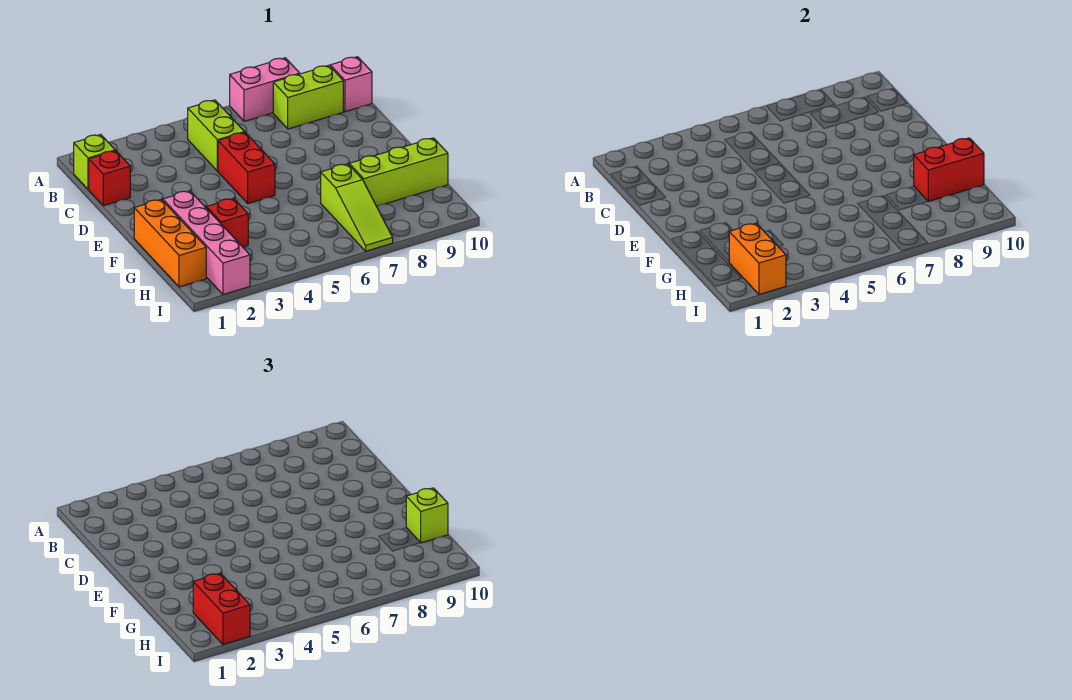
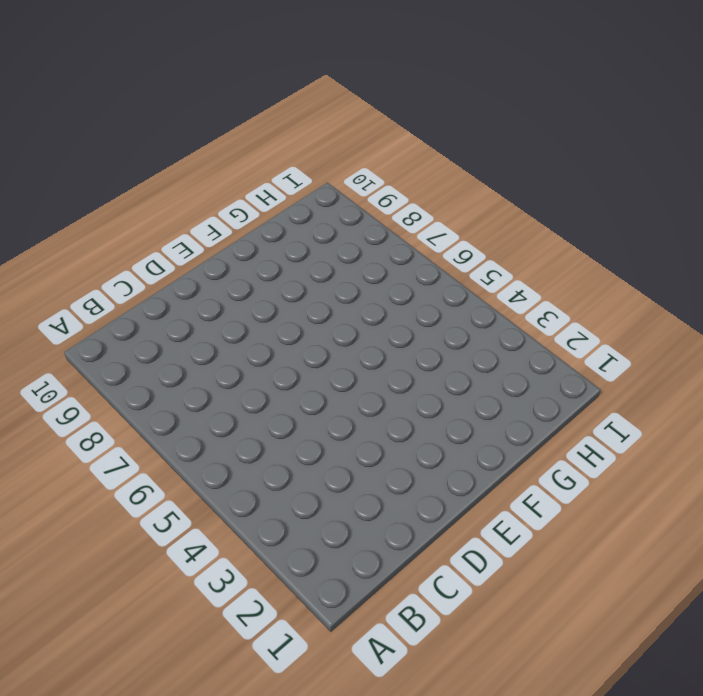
none -> pink 1x2 brick [230,58,300,121]
none -> lime 1x1 brick [74,134,115,190]
none -> lime 1x2 brick [188,100,245,171]

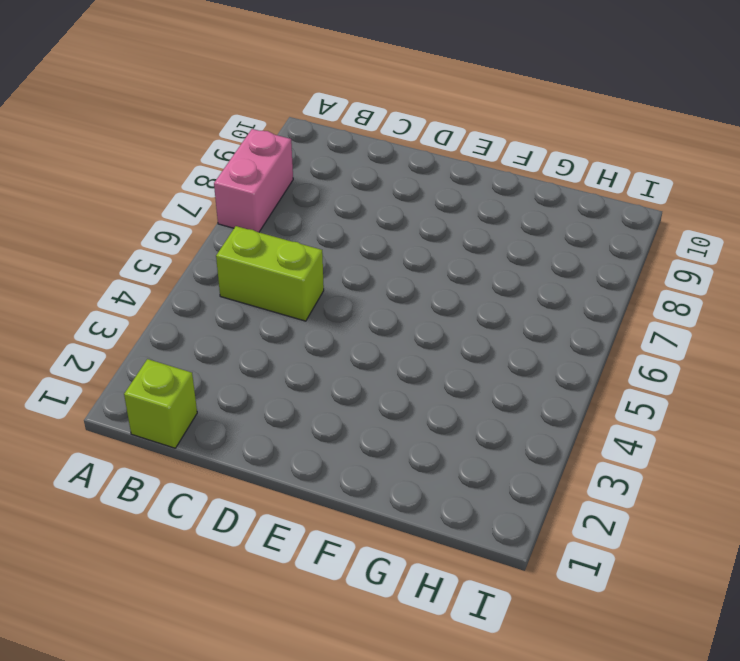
none -> lime 1x2 brick [273,65,343,129]
none -> pink 1x1 brick [330,57,372,112]
none -> red 1x1 brick [89,151,130,206]

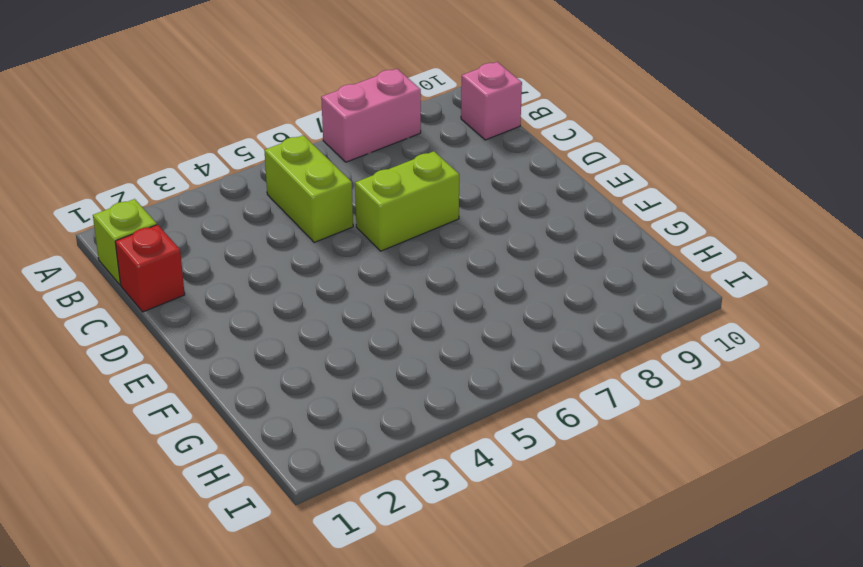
lime 1x2 brick [355,151,459,251] -> lime 1x2 brick moved to [273,65,343,129]
none -> red 1x2 brick [218,133,275,204]
none -> orange 1x3 brick [134,199,206,287]
none -> pink 1x4 brick [163,191,250,295]

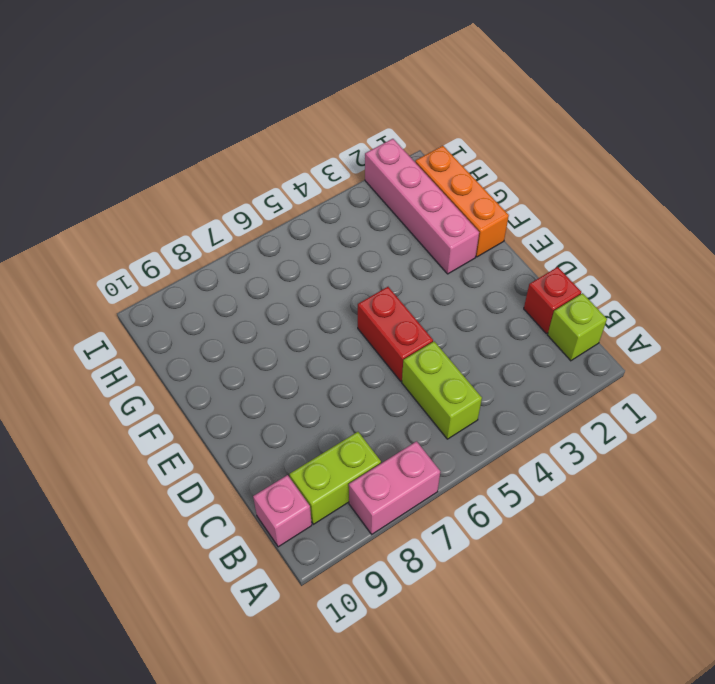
none -> red 1x1 brick [207,198,248,247]
none -> lime 1x3 slope [321,164,393,251]
none -> lime 1x3 brick [349,138,448,206]

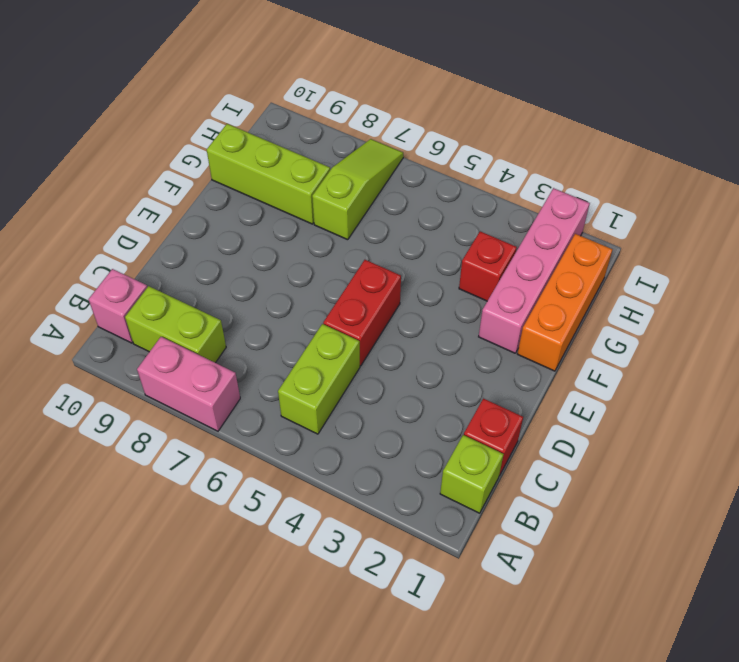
none -> red 1x2 brick [914,138,984,202]
none -> orange 1x2 brick [729,223,786,295]
none -> lime 1x1 brick [406,488,448,543]

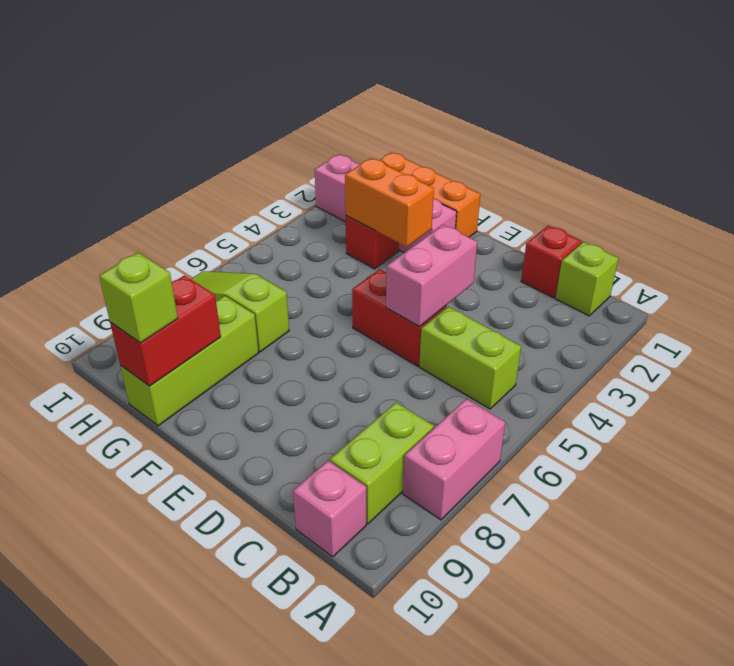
pink 1x2 brick [386,225,477,326] -> none
orange 1x2 brick [345,158,434,247] -> orange 1x2 brick moved to [729,223,786,295]
none -> red 1x2 brick [193,573,250,645]

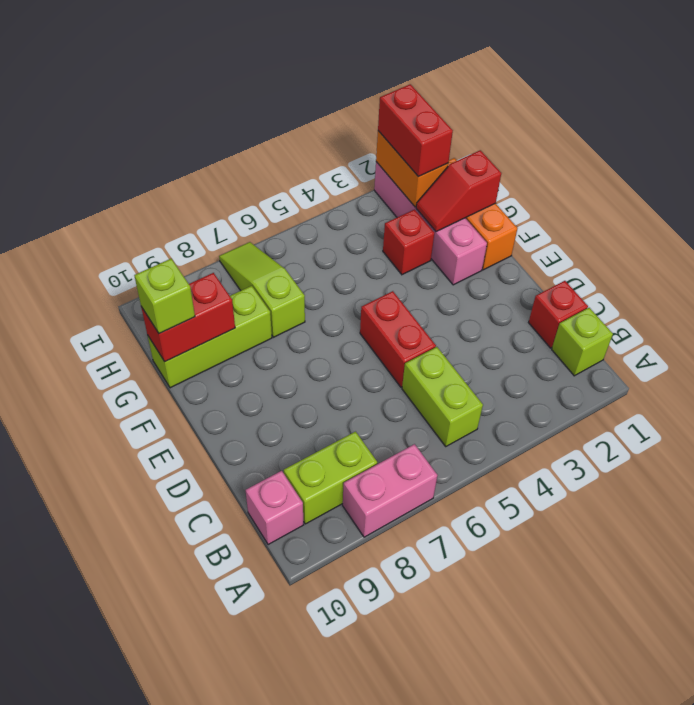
red 1x2 slope [416,150,501,232] -> none

